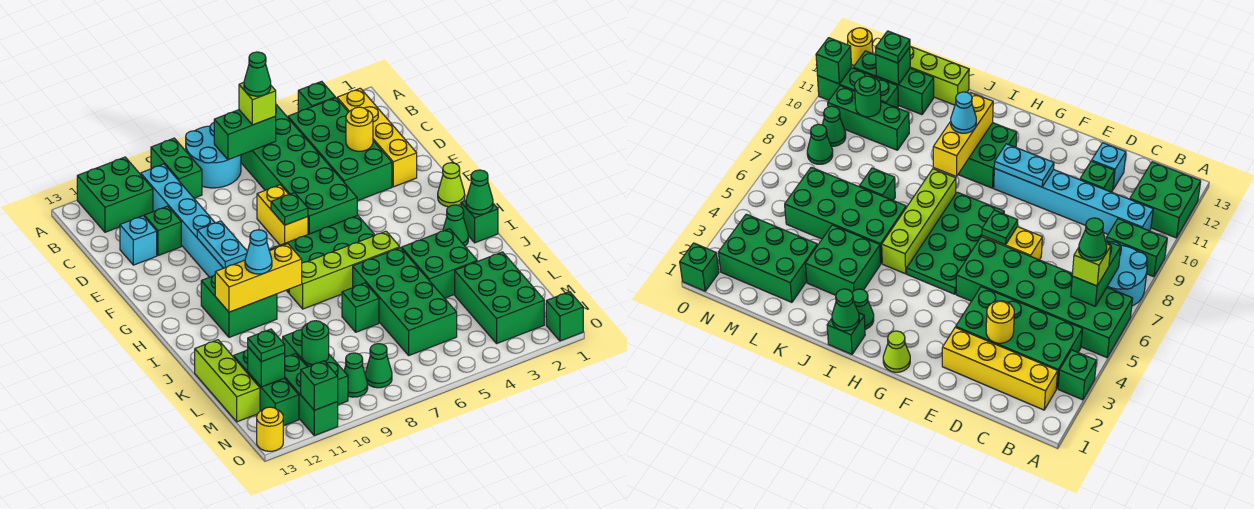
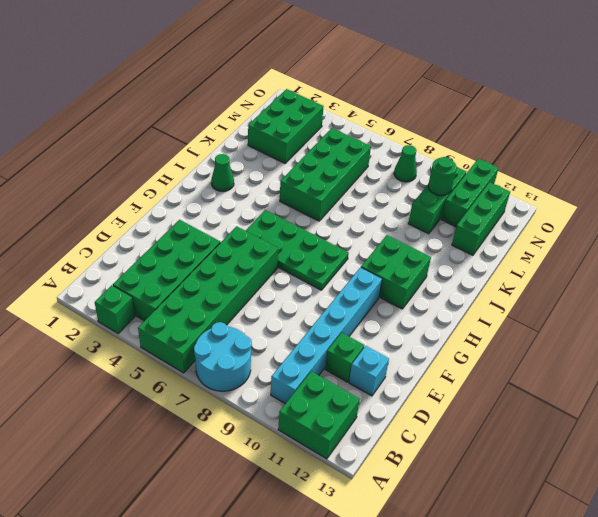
none -> green 1x2 brick [151,138,202,198]
none -> yellow 1x4 brick [337,88,417,187]
none -> yellow 1x2 brick [257,185,308,245]
none -> lime 1x1 cone [438,163,465,207]

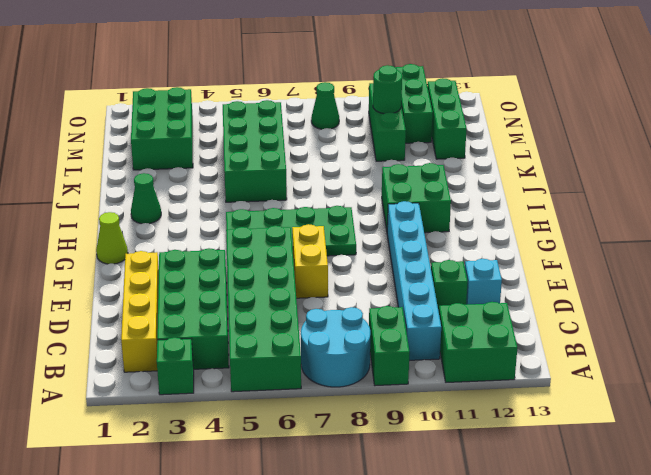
none -> green 1x1 brick [461,201,498,243]
none -> lime 1x4 brick [289,231,400,309]
none -> green 2x2 brick [402,229,477,298]
none -> green 1x1 brick [342,283,379,332]

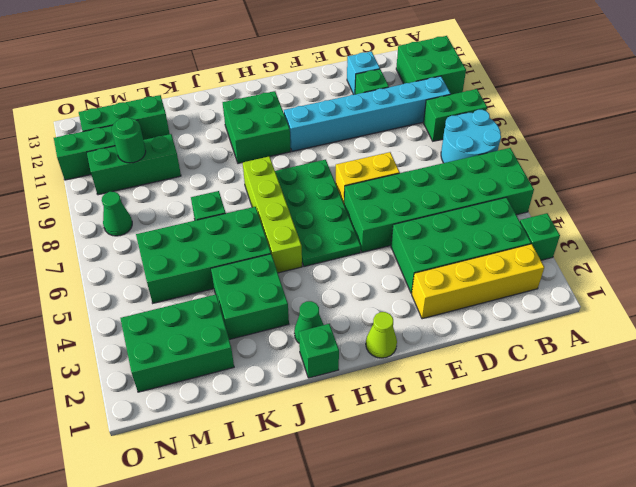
none -> lime 1x3 brick [195,340,260,422]
none -> green 1x1 cone [344,353,368,397]
none -> green 1x1 brick [546,292,583,341]
none -> yellow 1x1 round brick [257,407,283,451]

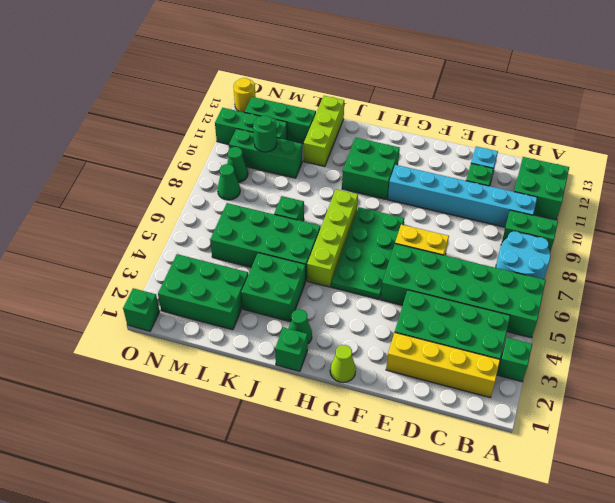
lime 1x3 brick [304,96,344,167] -> lime 1x3 brick turned to [195,340,260,422]
none -> green 1x2 brick [214,110,276,160]
none -> yellow 1x1 round brick [346,107,373,151]
none -> green 1x1 plate [271,193,308,225]
none -> cyan 1x2 plate [197,221,247,268]

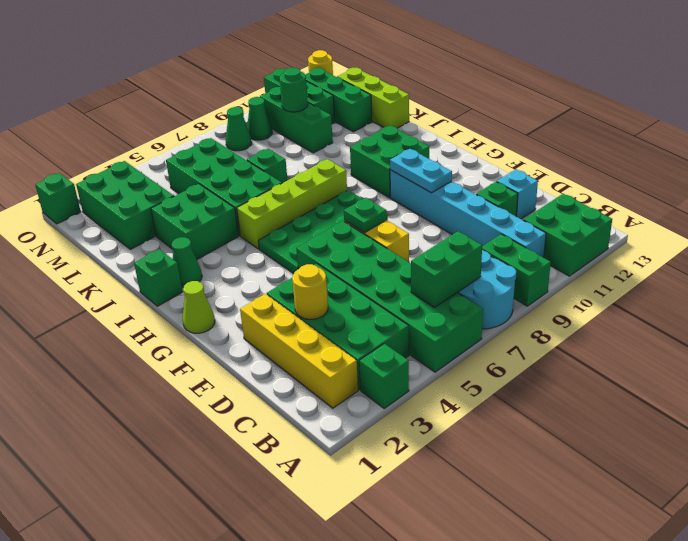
none -> green 1x1 cone [466,170,493,214]
none -> yellow 1x3 brick [215,244,302,312]
none -> green 1x1 brick [248,347,285,387]
none -> green 1x1 brick [301,361,338,410]

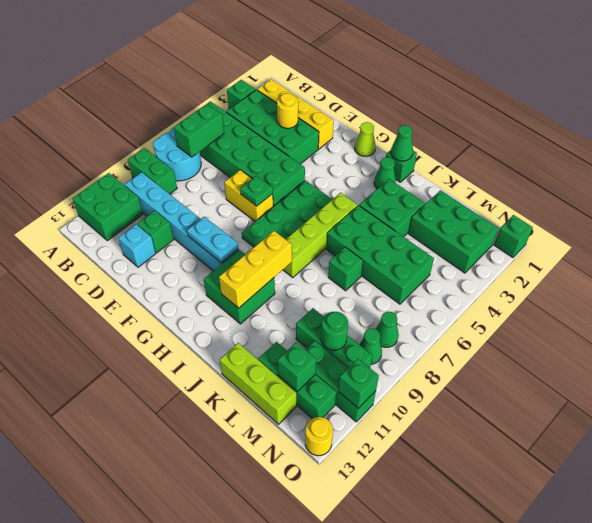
none -> lime 1x1 brick [239,83,276,125]
none -> cyan 1x1 cone [245,230,272,274]
none -> green 1x1 plate [248,329,285,362]
none -> green 1x1 cone [244,52,271,96]

